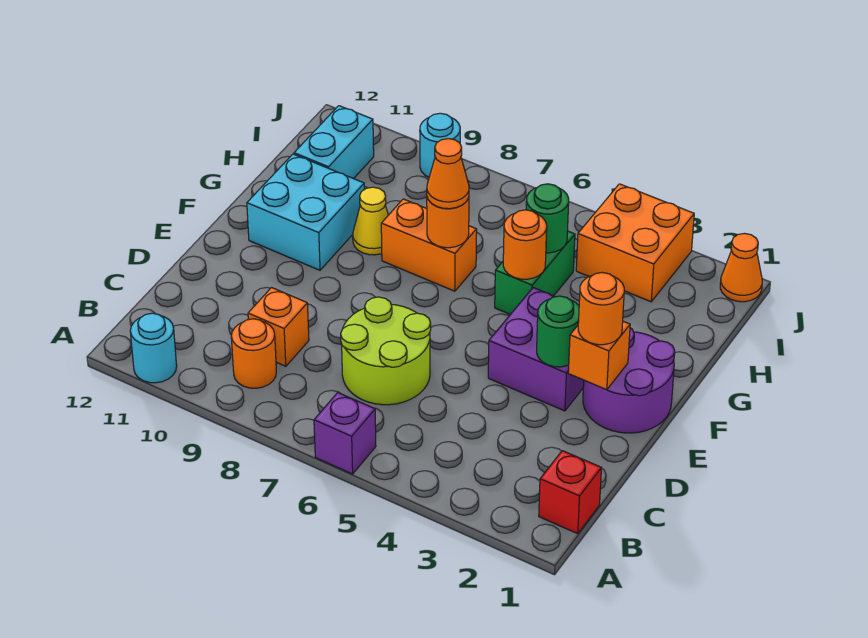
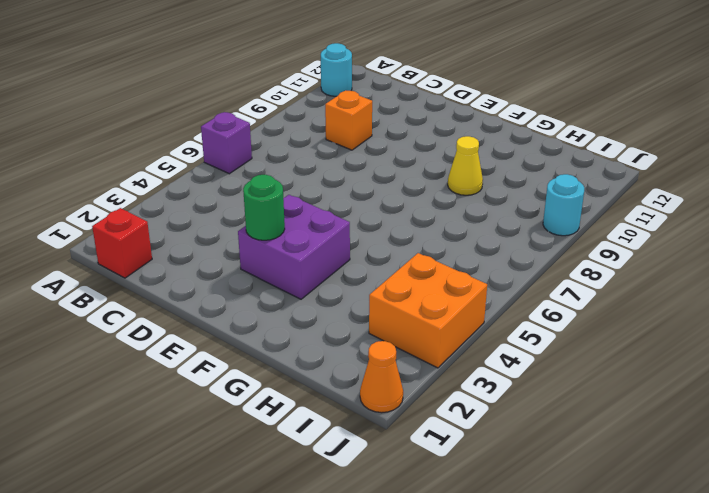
none -> orange 1x1 round brick [231,319,276,388]
none -> lime 2x2 round brick [341,297,431,405]
none -> purple 2x2 round brick [583,328,675,433]

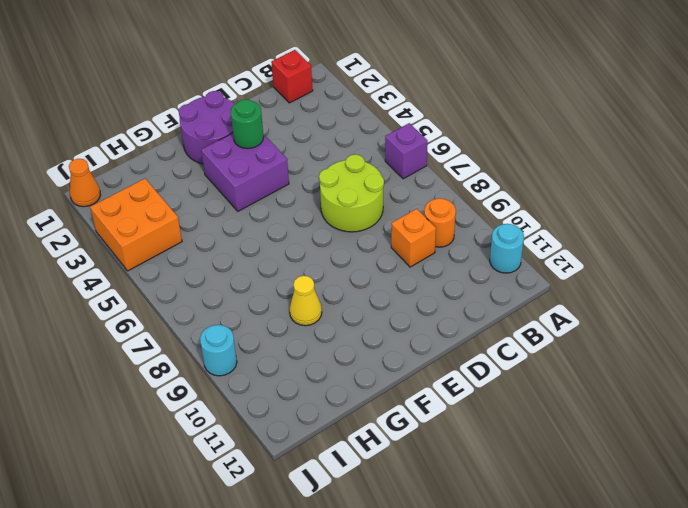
none -> cyan 2x2 brick [247,154,364,270]
none -> green 1x2 brick [495,231,575,314]
none -> orange 1x2 brick [381,199,477,291]

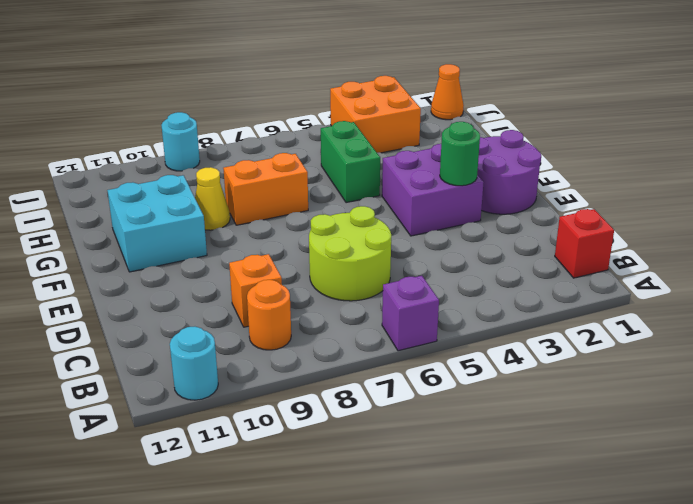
none -> cyan 1x2 brick [294,106,374,179]
none -> orange 1x1 brick [568,321,630,390]
none -> orange 1x1 round brick [503,210,547,279]

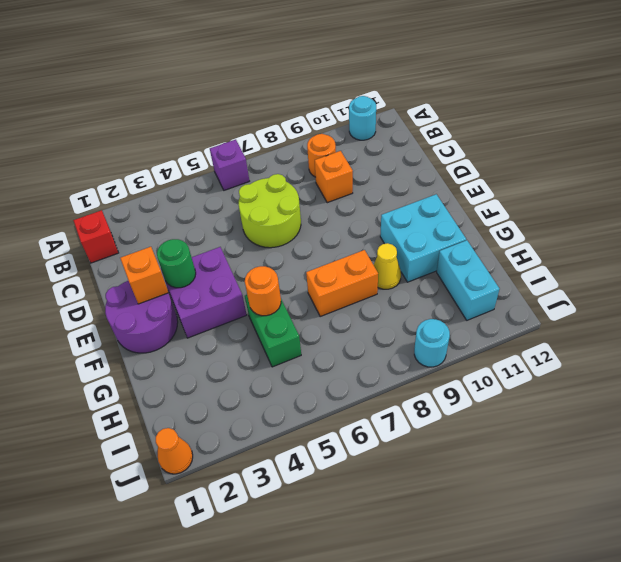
none -> orange 2x2 brick [576,184,694,302]
none -> orange 1x1 round brick [427,198,469,248]
none -> green 1x1 round brick [526,184,569,253]

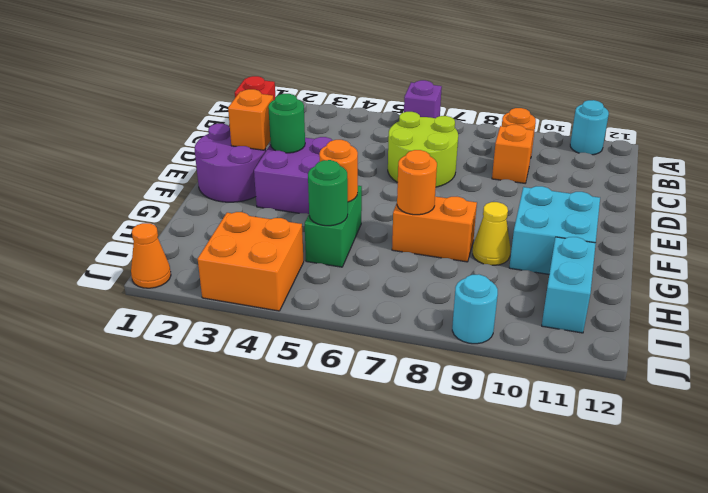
none -> orange 1x1 round brick [578,273,624,345]
none -> orange 1x1 cone [427,139,469,209]

